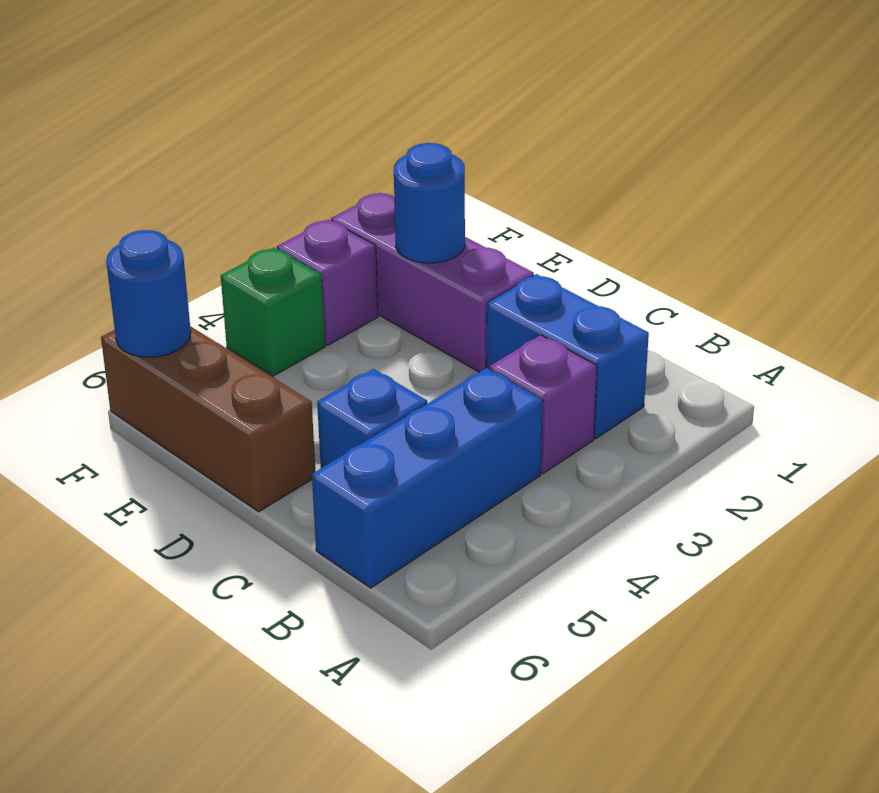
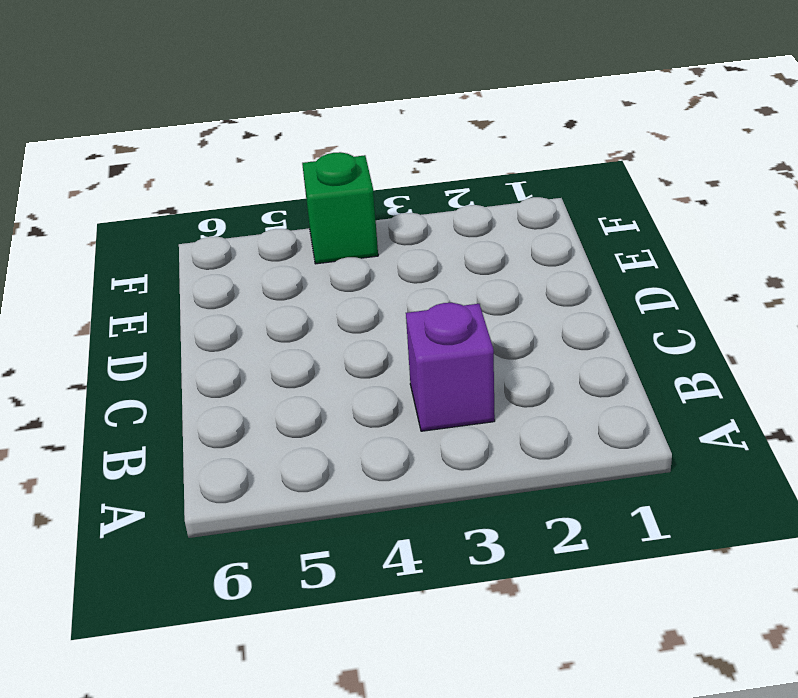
none -> blue 1x2 brick [486,274,649,438]
none -> blue 1x3 brick [312,368,543,588]

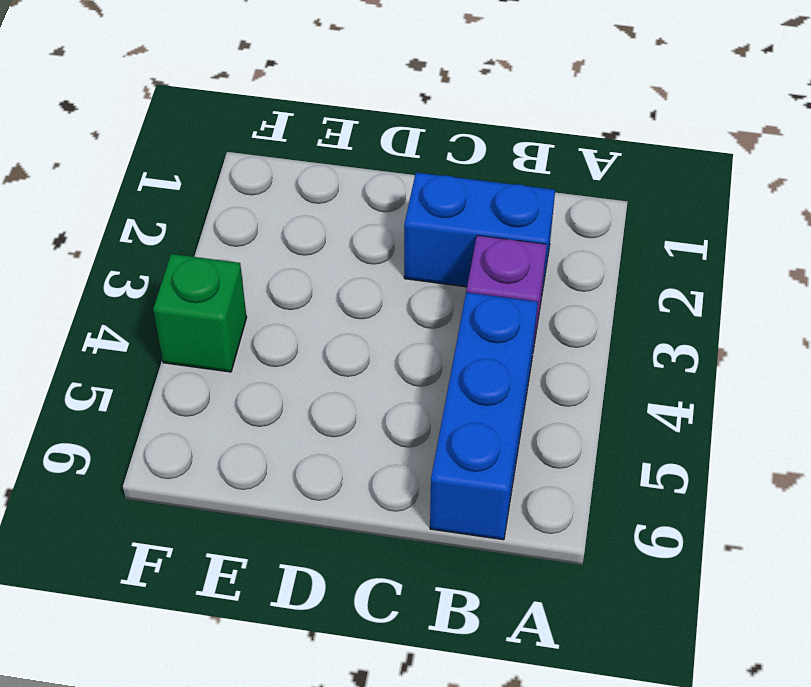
none -> blue 1x1 brick [317,369,427,468]
none -> purple 1x3 brick [331,193,534,372]

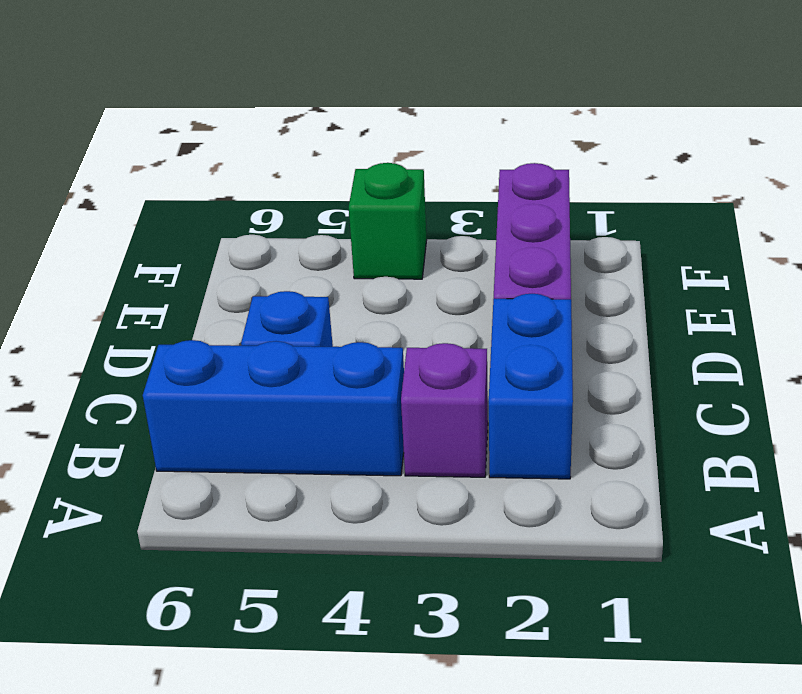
none -> brown 1x3 brick [101,326,316,512]
none -> purple 1x1 brick [277,220,378,345]

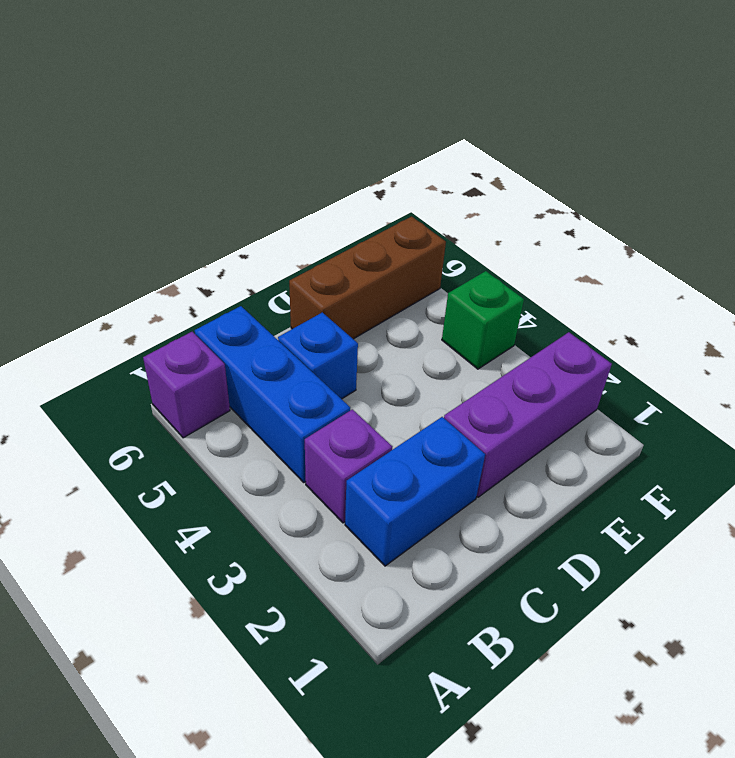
purple 1x1 brick [143,332,230,438] -> purple 1x1 brick moved to [277,220,378,345]
none -> blue 1x1 round brick [394,143,465,263]
none -> blue 1x1 round brick [106,230,191,357]

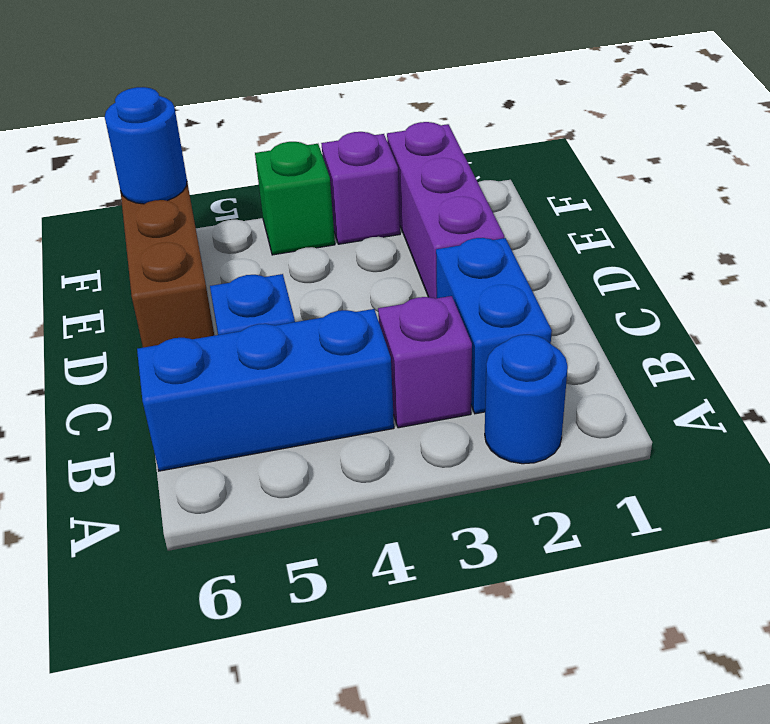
blue 1x1 round brick [485,335,568,464] -> blue 1x1 round brick moved to [394,143,465,263]

